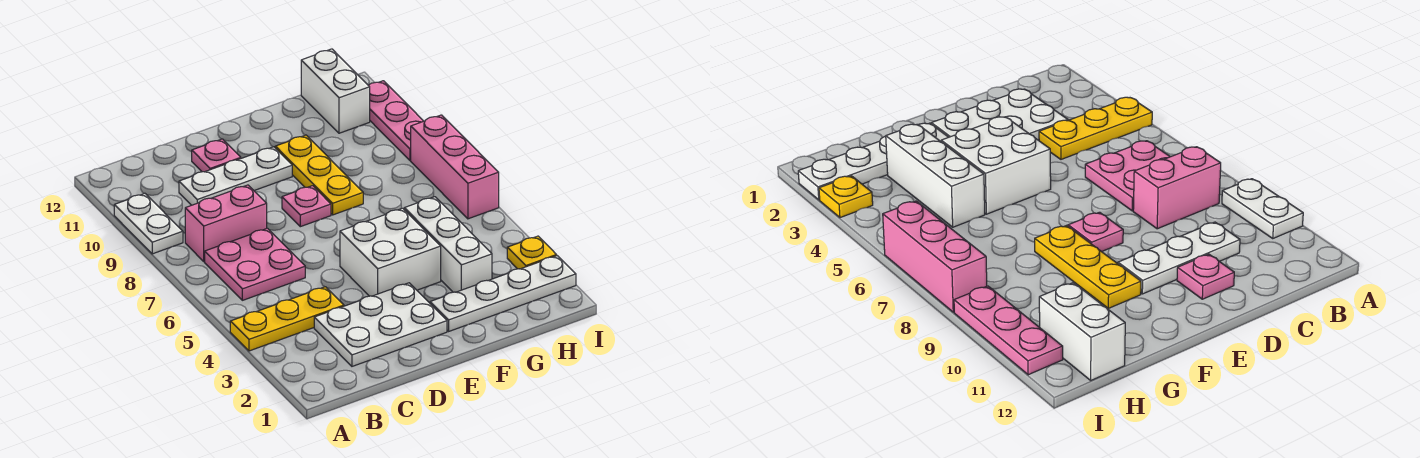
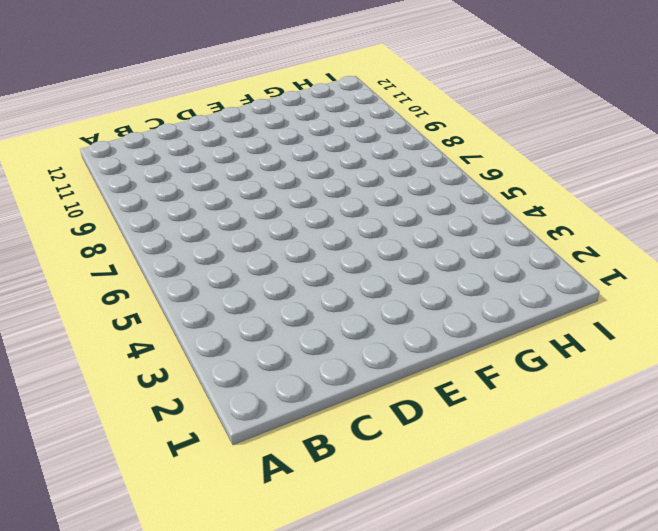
none -> yellow 1x3 plate [230,287,344,351]
none -> white 1x2 plate [114,194,183,254]
none -> pink 2x2 plate [205,228,305,300]

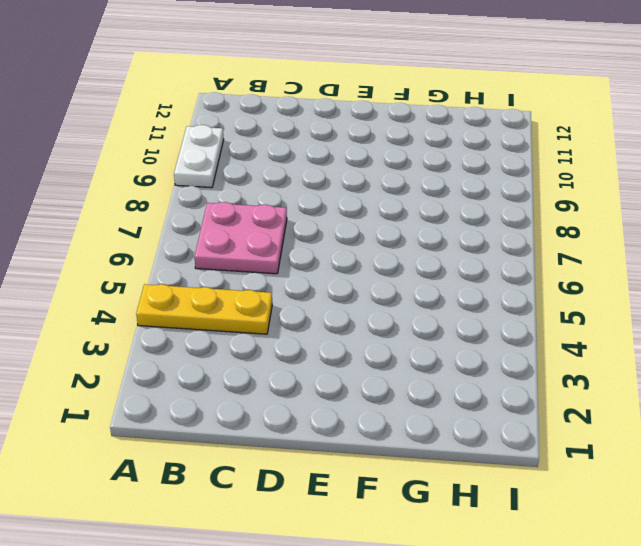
none -> pink 1x2 brick [185,185,267,261]
none -> white 2x3 plate [314,283,447,366]
none -> white 1x3 plate [179,147,292,205]

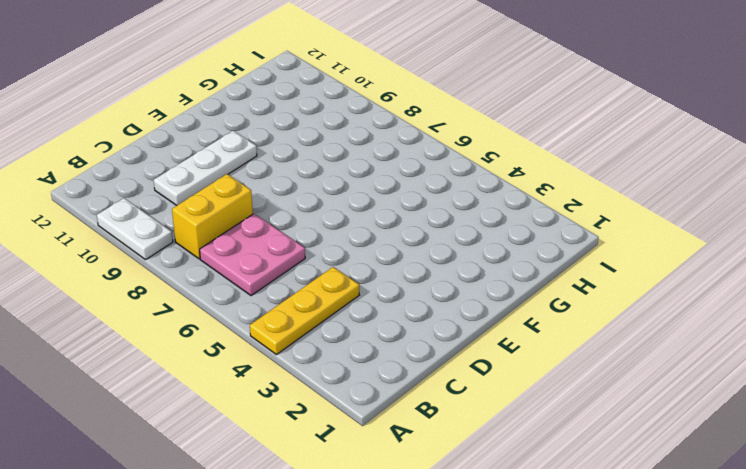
yellow 1x2 brick [172,174,253,259] -> pink 1x2 brick [185,185,267,261]
none -> white 2x3 plate [314,283,447,366]
none -> pink 1x1 plate [192,139,241,172]
none -> white 2x2 brick [340,208,441,296]

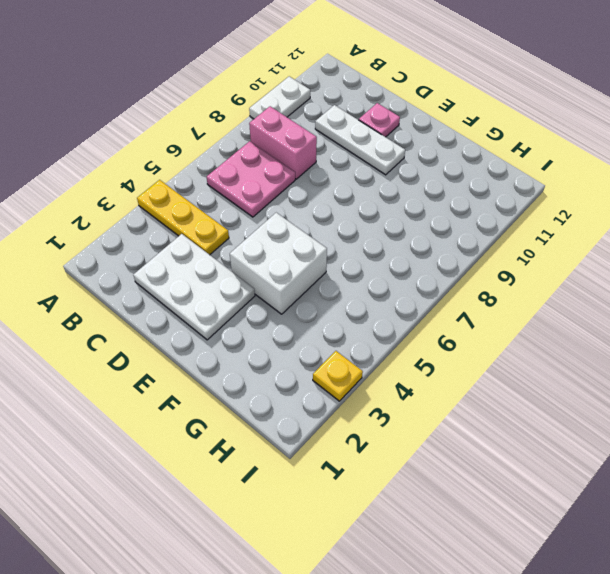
none -> pink 1x1 plate [282,186,331,227]
none -> white 1x4 plate [430,256,576,331]
none -> yellow 1x3 plate [275,135,363,215]

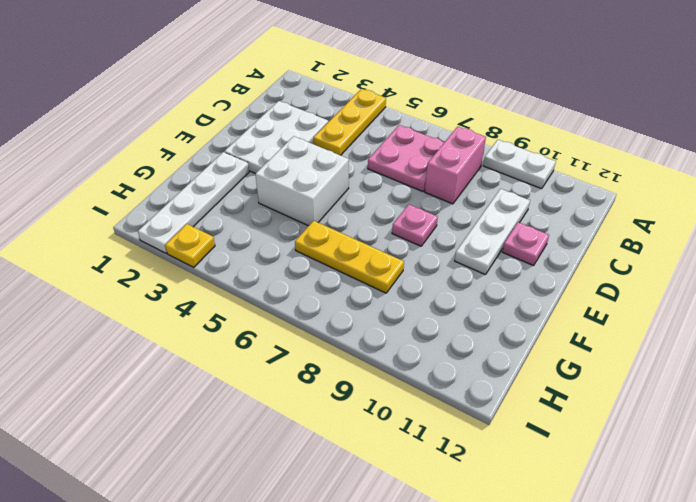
yellow 1x3 plate [295,221,404,293] -> yellow 1x3 plate moved to [275,135,363,215]
none -> white 1x3 brick [404,197,492,292]
none -> white 1x2 brick [301,49,370,133]
none -> pink 1x3 brick [411,115,499,219]

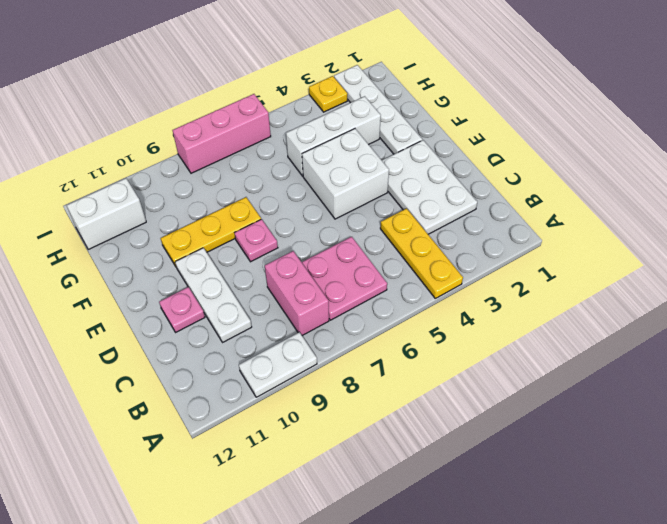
none -> pink 1x3 plate [368,81,423,160]

